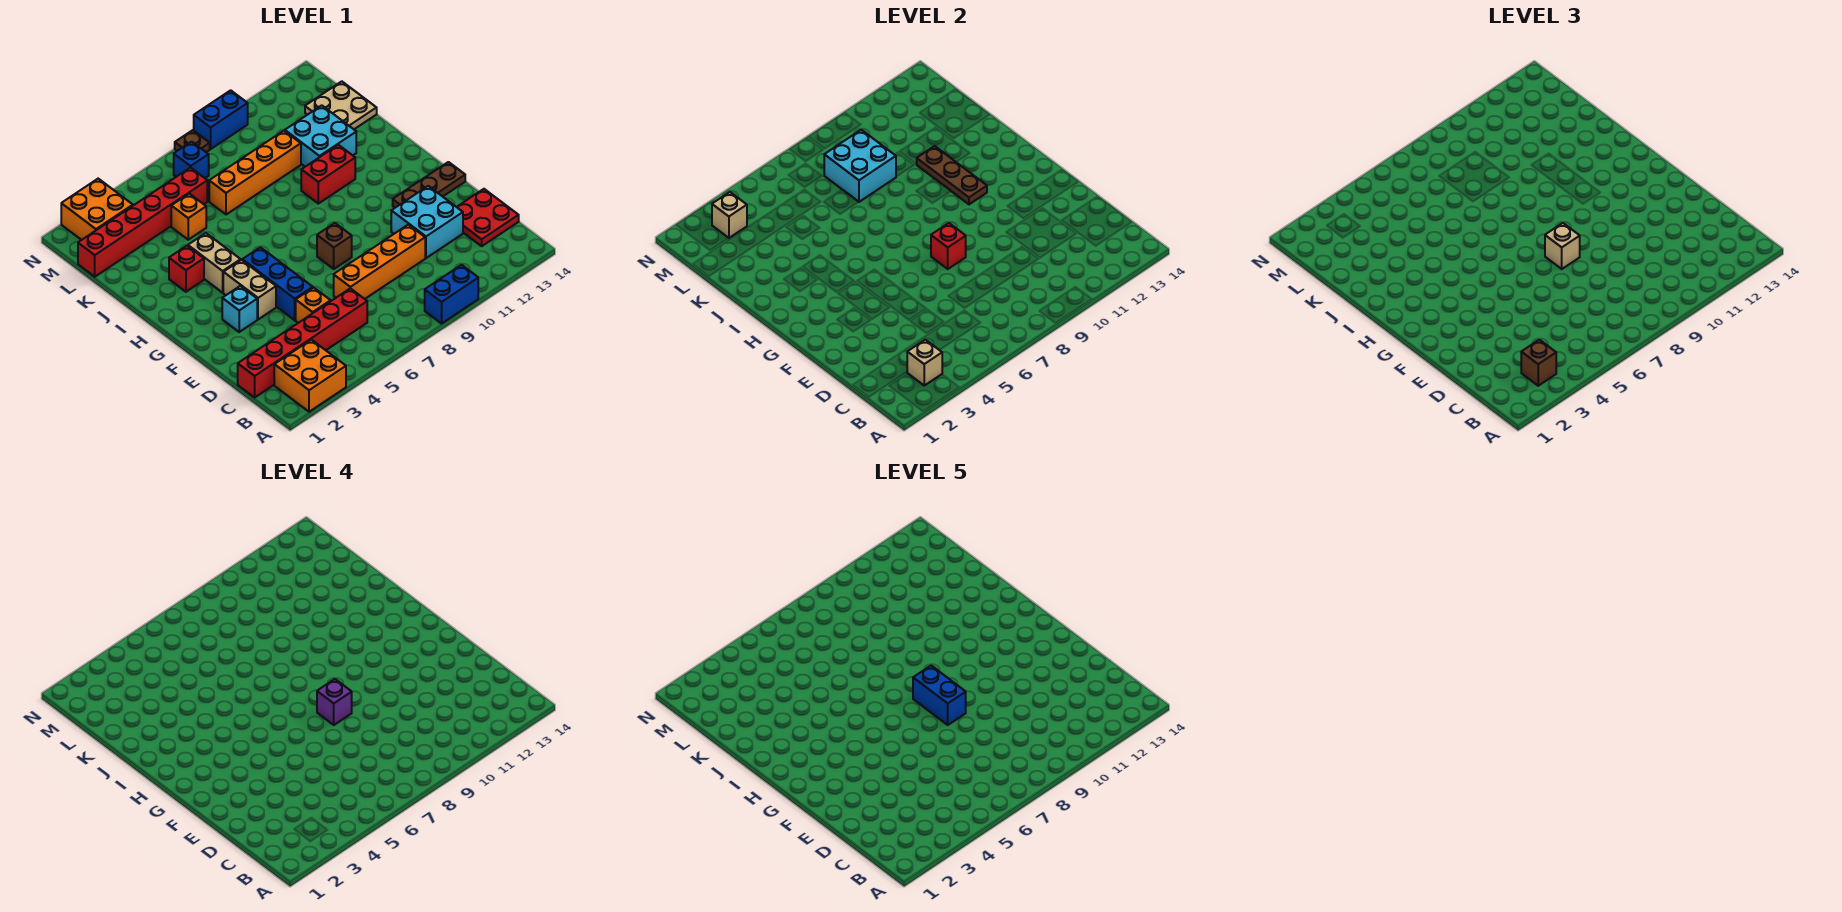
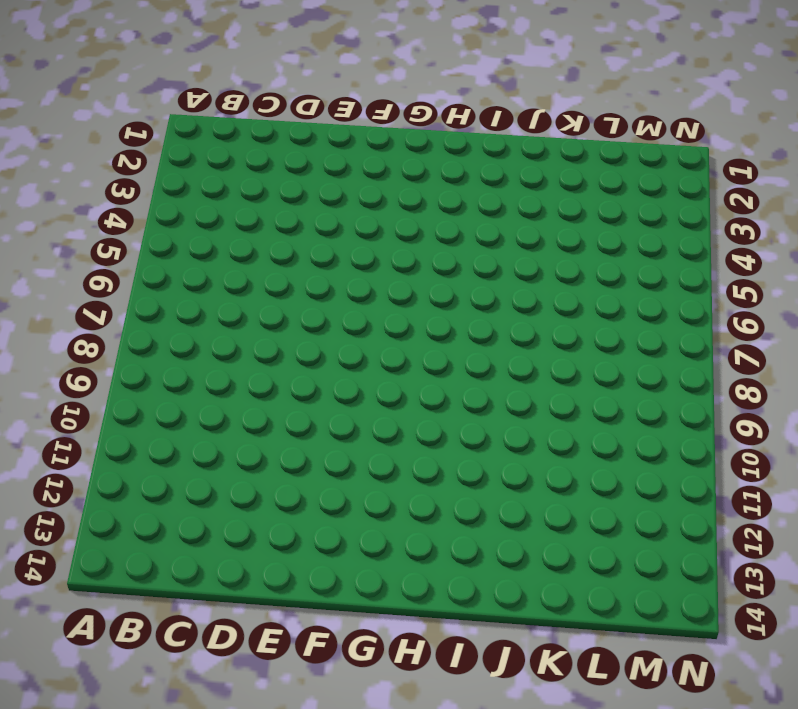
none -> orange 2x2 brick [274,340,346,412]
none -> blue 1x2 brick [425,265,478,324]
none -> red 1x6 brick [238,288,367,397]
none -> red 2x2 plate [457,189,519,246]

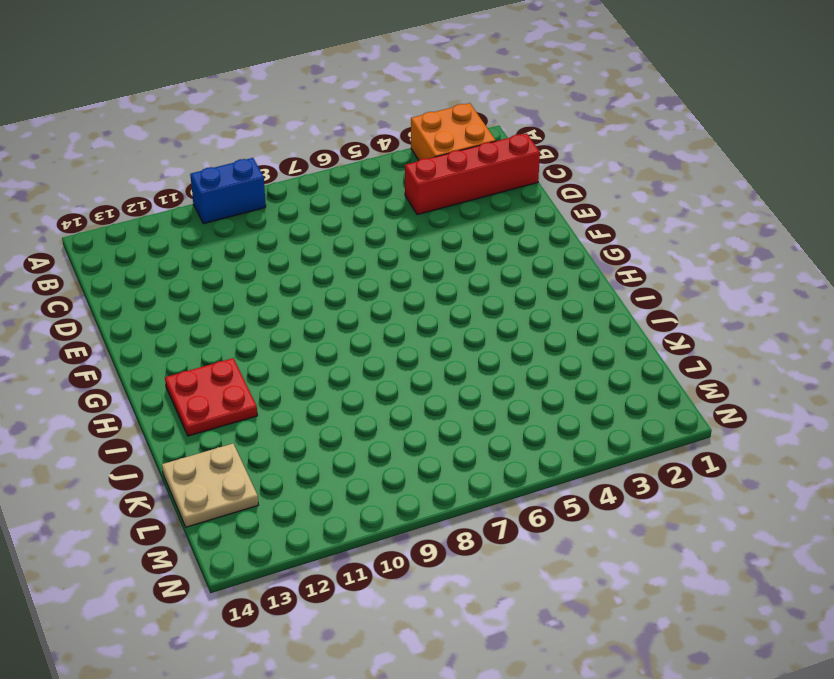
red 1x4 brick [405,133,540,215] -> red 1x6 brick [238,288,367,397]
red 2x2 plate [165,358,257,436] -> red 2x2 plate moved to [457,189,519,246]
none -> orange 1x1 brick [296,288,331,323]
none -> orange 1x4 brick [334,225,425,299]
none -> cyan 2x2 brick [391,186,463,258]
none -> blue 1x3 brick [242,247,313,320]

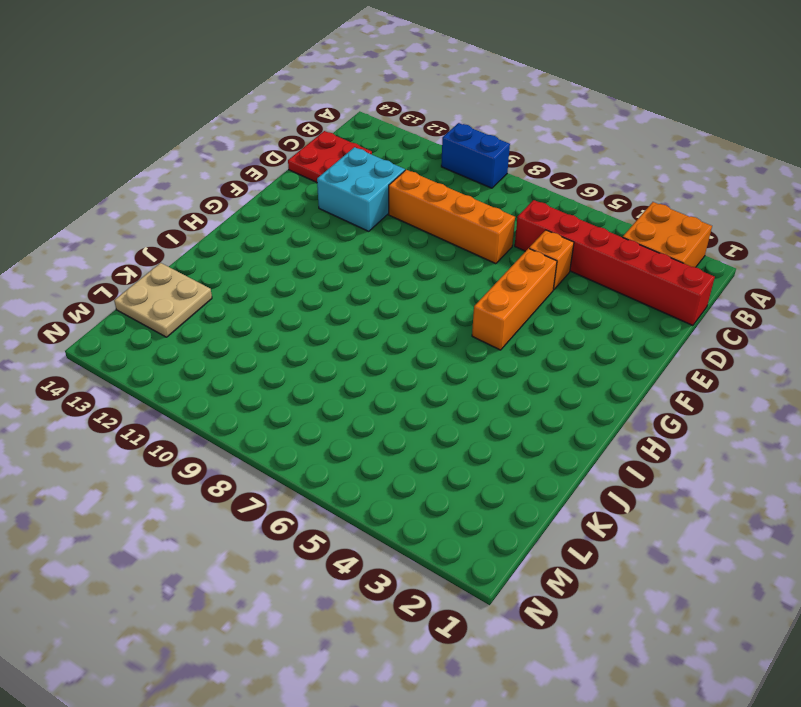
orange 1x3 brick [472,248,557,350] -> blue 1x3 brick [242,247,313,320]
none -> cyan 1x1 brick [222,286,257,332]
none -> tan 1x2 brick [223,260,276,319]
none -> brown 1x1 brick [317,223,352,269]
none -> brown 1x3 plate [393,162,465,208]

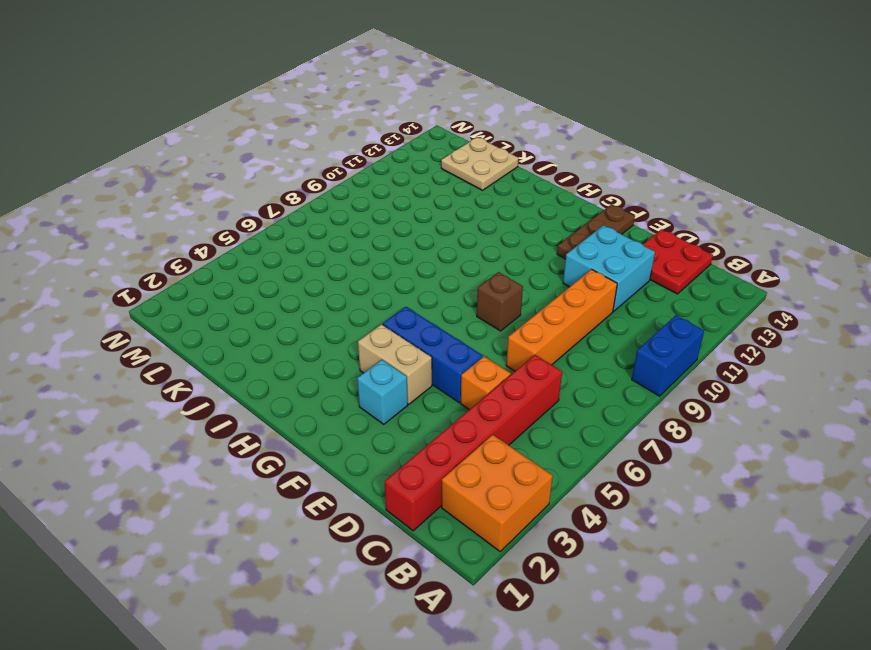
none -> tan 1x2 brick [188,233,241,293]
none -> red 1x1 brick [169,246,204,292]
none -> red 1x2 brick [301,145,355,204]
none -> cyan 2x2 brick [285,105,356,167]

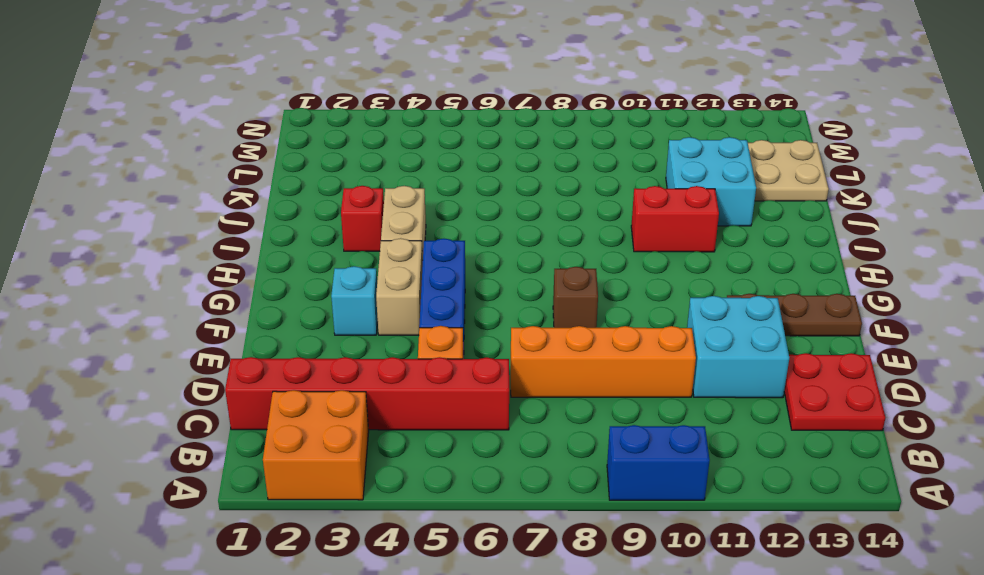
none -> orange 1x1 brick [171,194,206,240]
none -> orange 1x4 brick [209,131,301,215]
none -> red 1x6 brick [78,167,207,277]
none -> orange 2x2 brick [61,179,133,240]

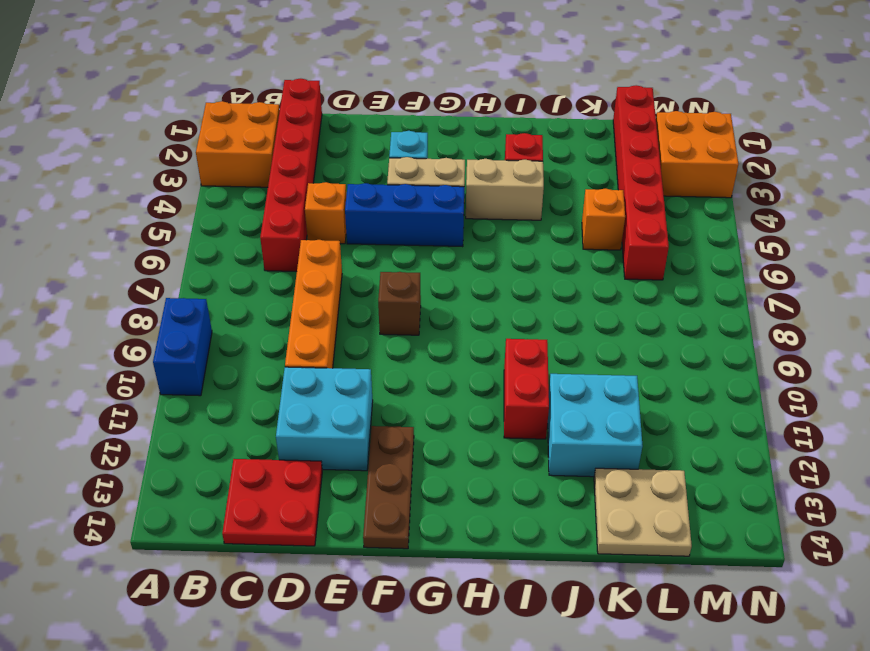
none -> orange 1x4 brick [209,131,301,215]
none -> blue 1x1 brick [174,142,209,178]
none -> brown 1x1 plate [175,130,210,152]
none -> blue 1x2 brick [194,90,248,149]

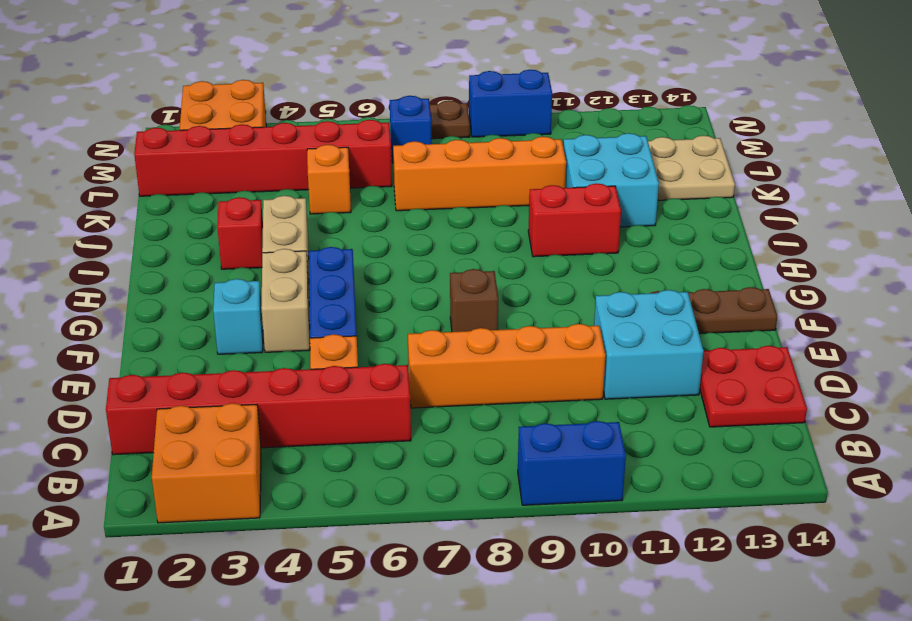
none -> tan 1x1 brick [907,340,942,385]
none -> red 1x1 brick [931,223,966,269]
none -> brown 1x3 plate [917,146,987,204]
none -> cyan 2x2 brick [824,130,896,202]

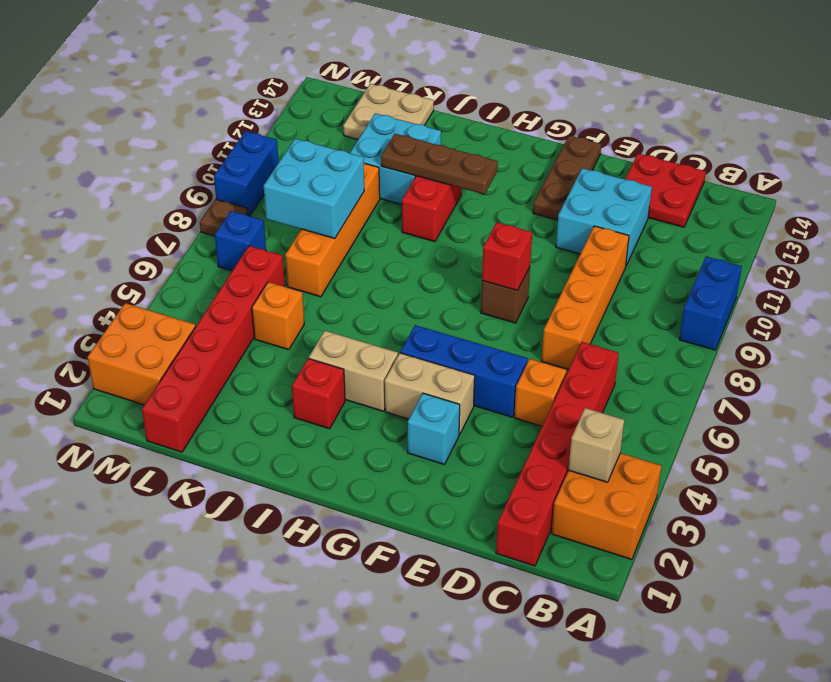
none -> tan 1x1 brick [712,192,747,238]
none -> brown 1x1 brick [1521,340,1556,386]
none -> tan 1x1 brick [1545,223,1580,269]
none -> purple 1x1 brick [317,679,352,725]

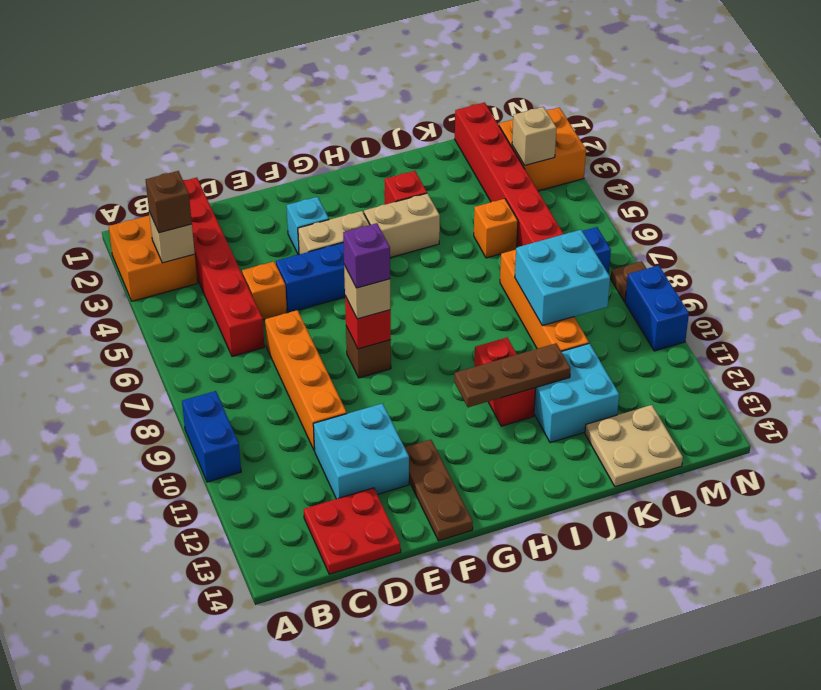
none -> blue 1x2 brick [913,666,966,725]

